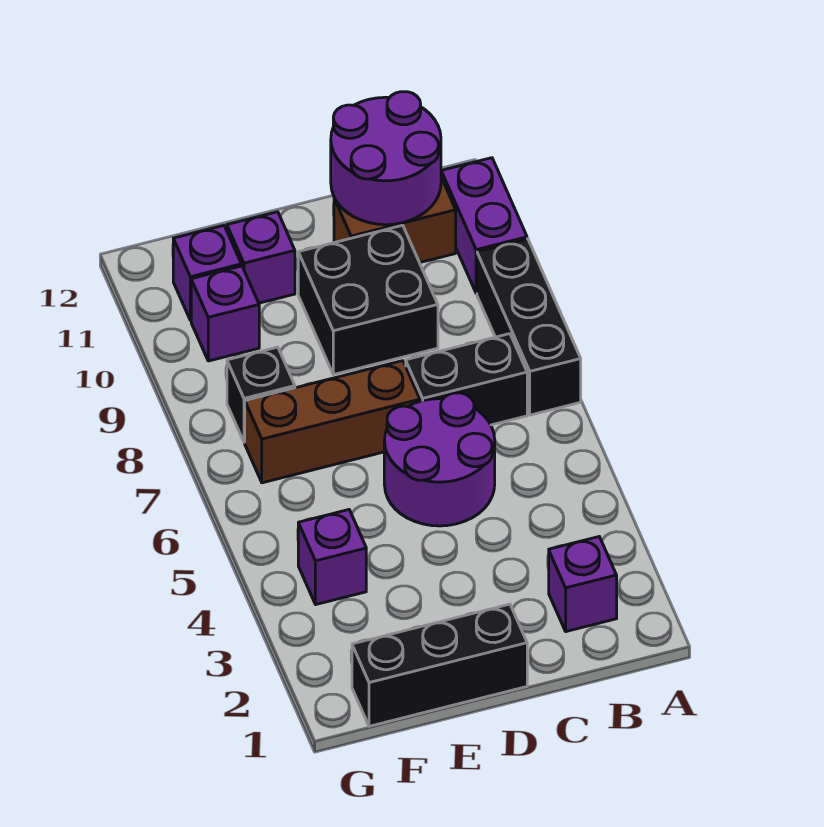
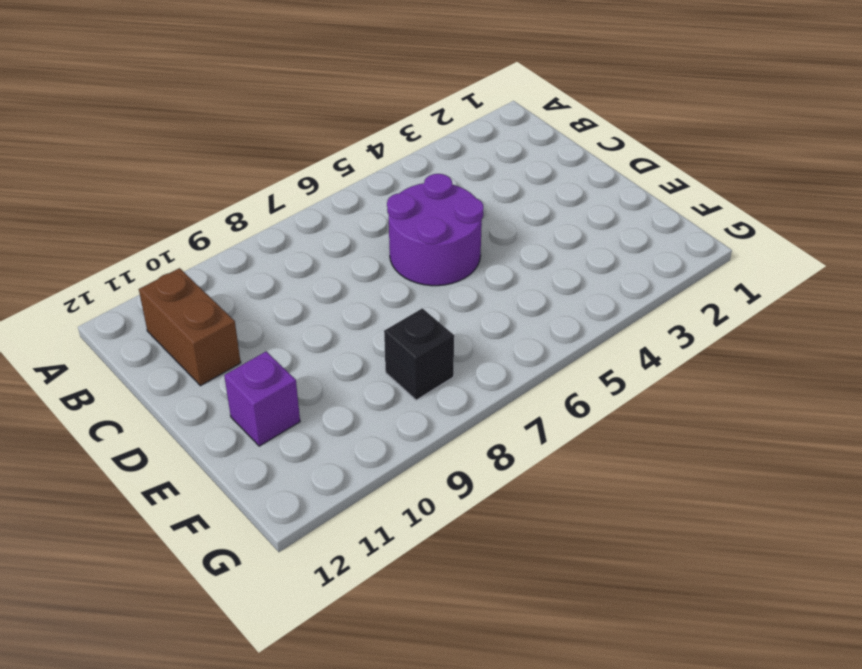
none -> black 1x3 brick [477,239,581,415]
none -> purple 1x2 brick [441,158,527,293]
none -> purple 1x1 brick [549,537,617,632]

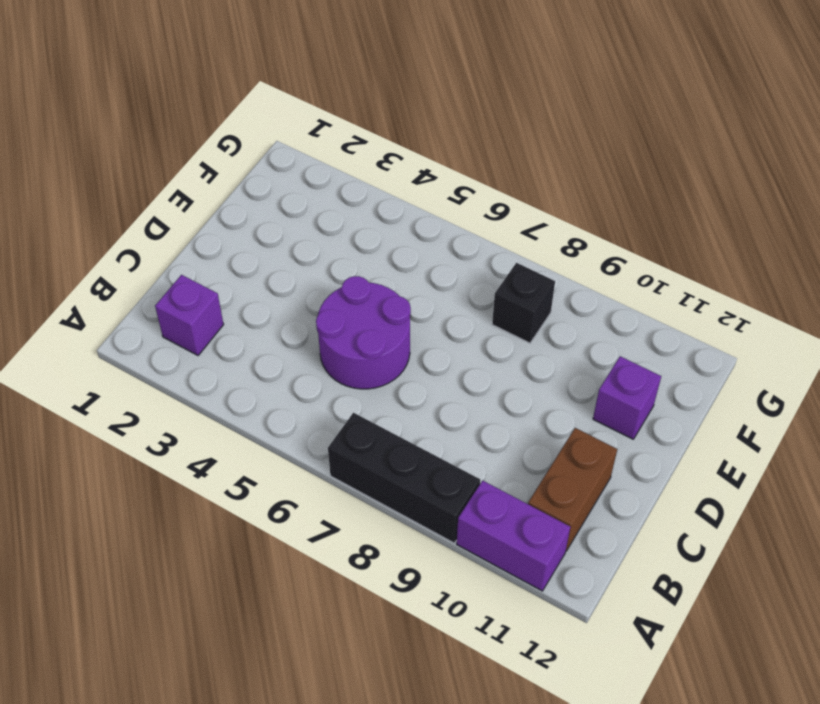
none -> black 1x2 brick [406,334,527,425]
none -> black 2x2 brick [298,225,438,375]
none -> black 1x3 brick [352,604,527,726]

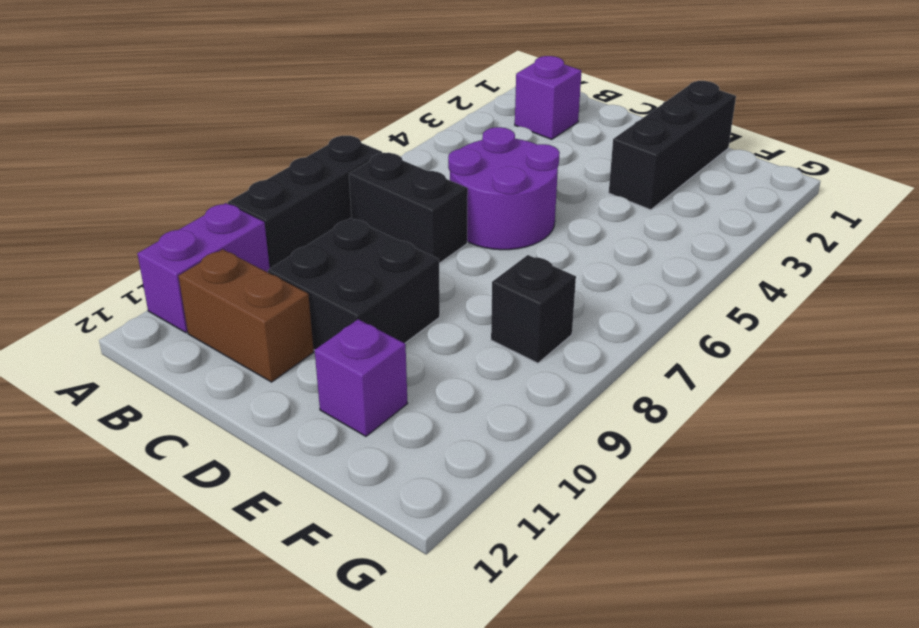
black 1x3 brick [609,81,736,210] -> black 1x3 brick turned to [352,604,527,726]
none -> brown 1x3 brick [245,361,420,483]
none -> purple 1x1 brick [298,510,366,604]
none -> purple 1x1 brick [191,266,259,361]

